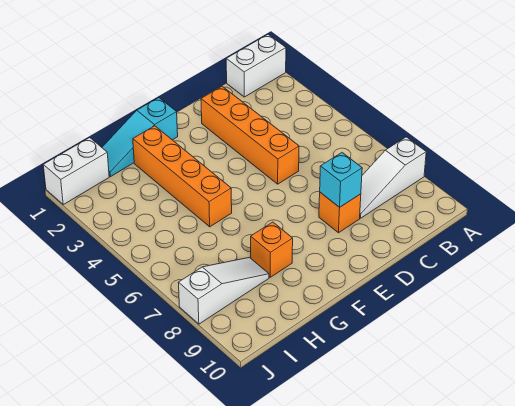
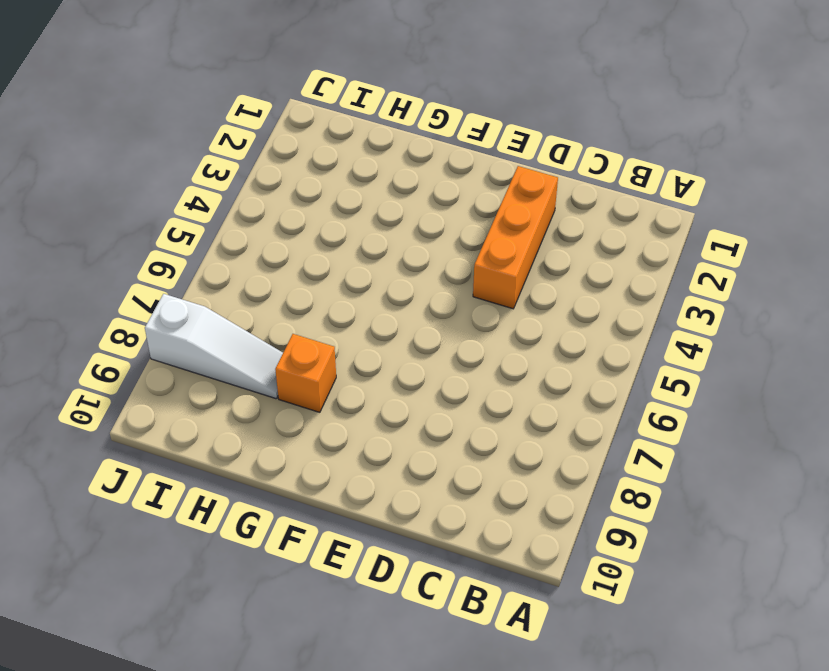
orange 1x3 brick [473,166,558,309] -> orange 1x4 brick [201,86,299,184]
none -> white 1x2 brick [226,35,286,97]
none -> white 1x3 slope [360,137,426,218]

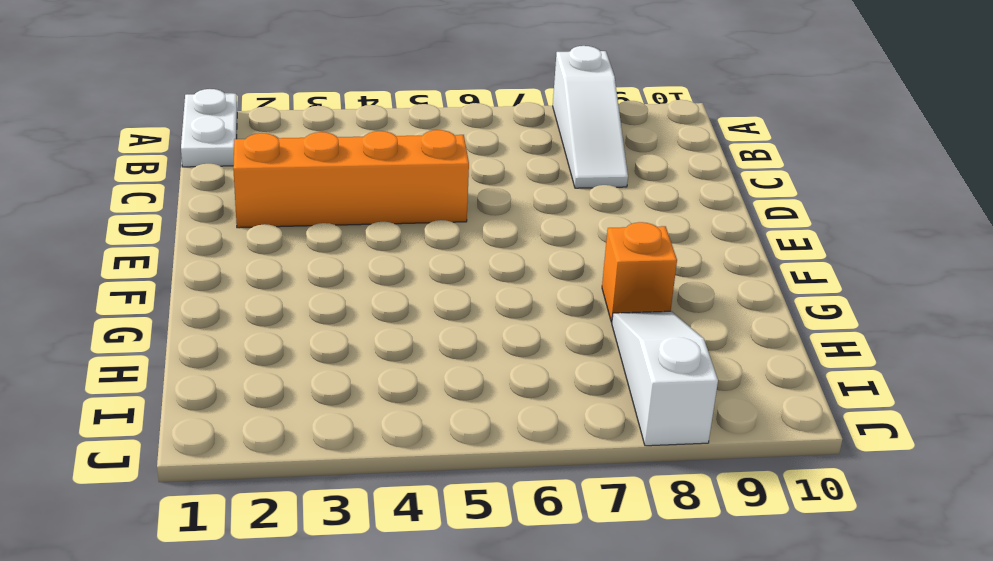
white 1x2 plate [181,89,237,167] -> white 1x2 brick [226,35,286,97]
none -> orange 1x1 brick [319,193,361,233]
none -> cyan 1x3 slope [102,98,178,177]

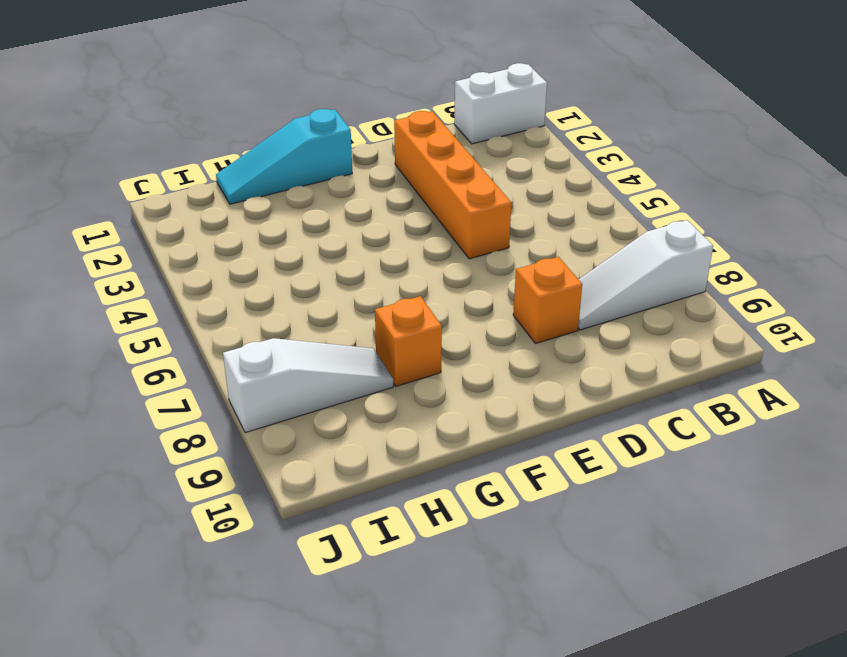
none -> orange 1x4 brick [133,126,232,227]
none -> white 1x2 brick [43,138,109,204]

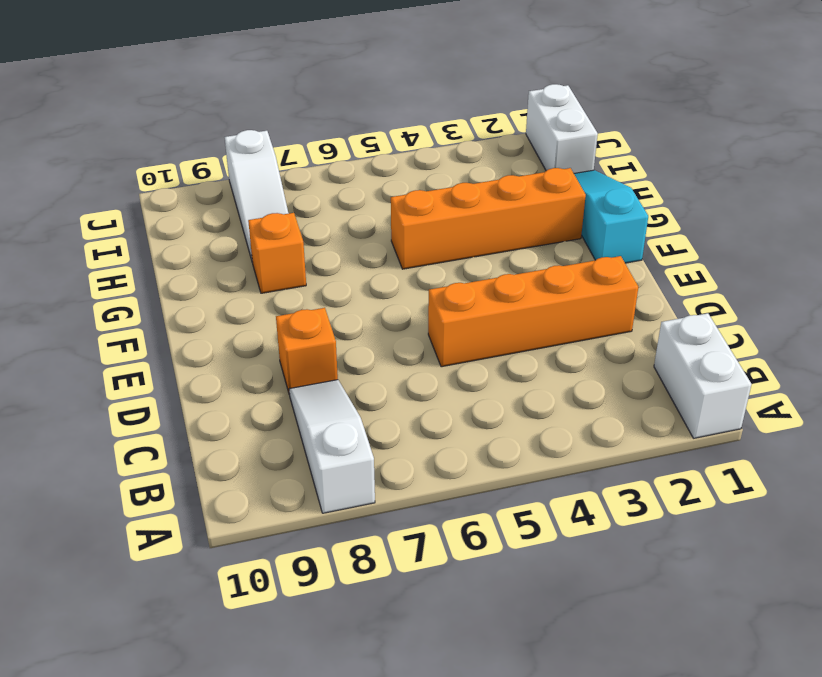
none -> cyan 1x1 brick [320,153,362,207]

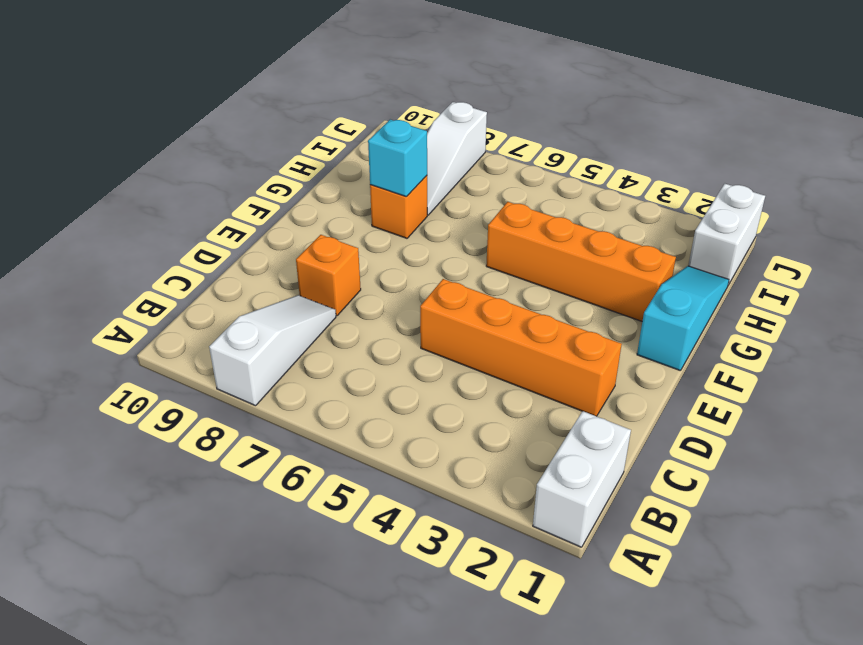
cyan 1x1 brick [368,120,427,196] -> cyan 1x1 brick moved to [320,153,362,207]

